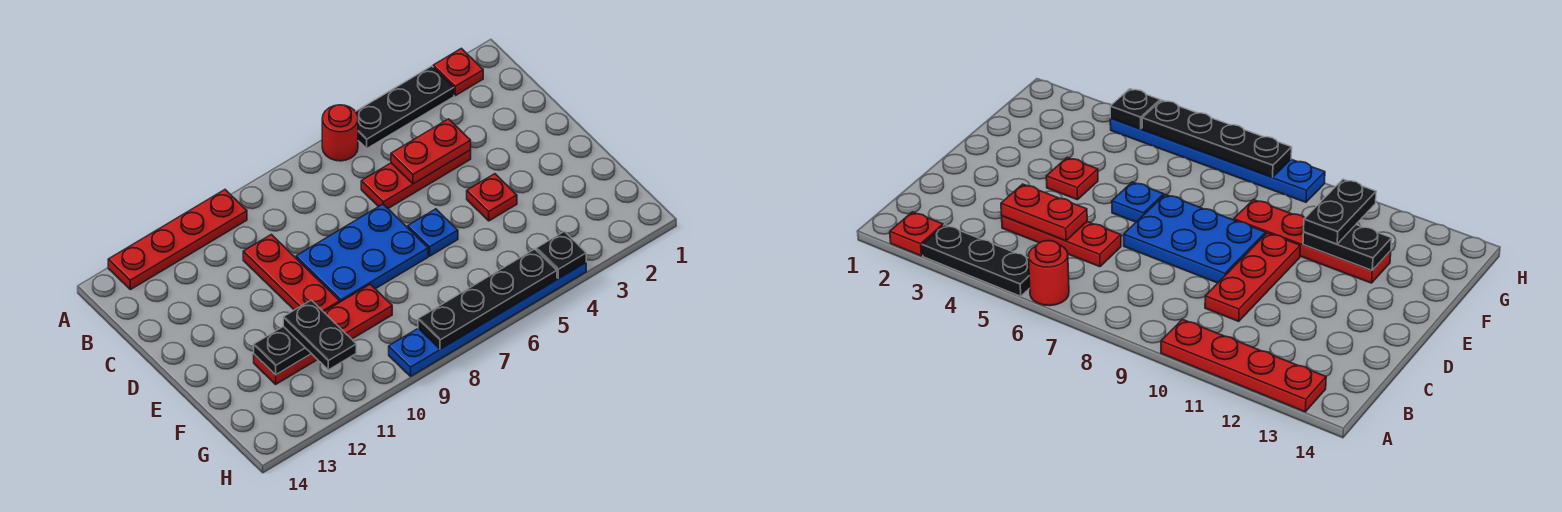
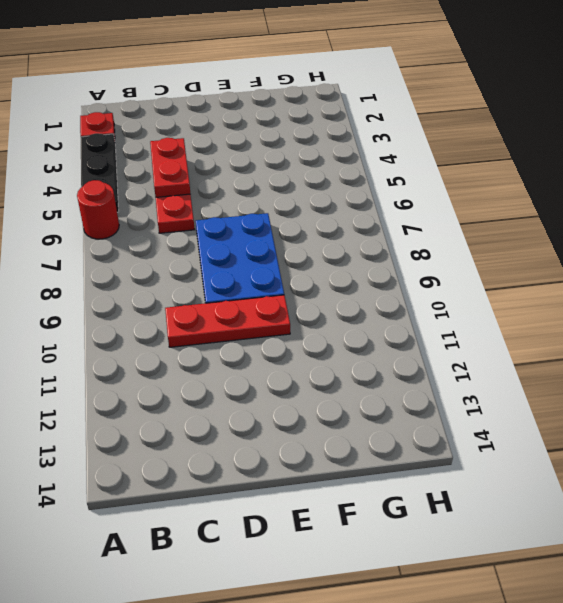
none -> red 1x4 plate [108,190,247,290]
none -> red 1x1 plate [467,174,517,221]
none -> blue 1x1 plate [408,209,458,256]

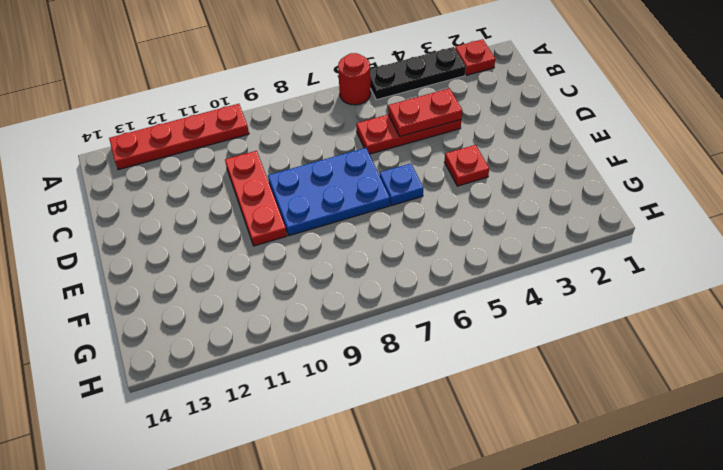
none -> red 1x4 plate [254,284,392,384]
none -> blue 1x6 plate [389,263,586,376]
none -> black 1x2 plate [254,327,311,375]

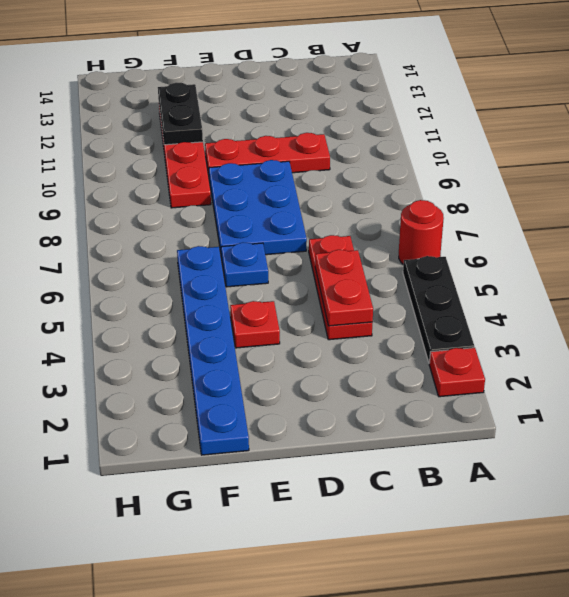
blue 1x6 plate [177,246,249,455] -> blue 1x6 plate moved to [389,263,586,376]
none -> red 1x4 plate [108,190,247,290]
none -> black 1x1 plate [536,231,586,279]
none -> black 1x4 plate [418,249,557,349]

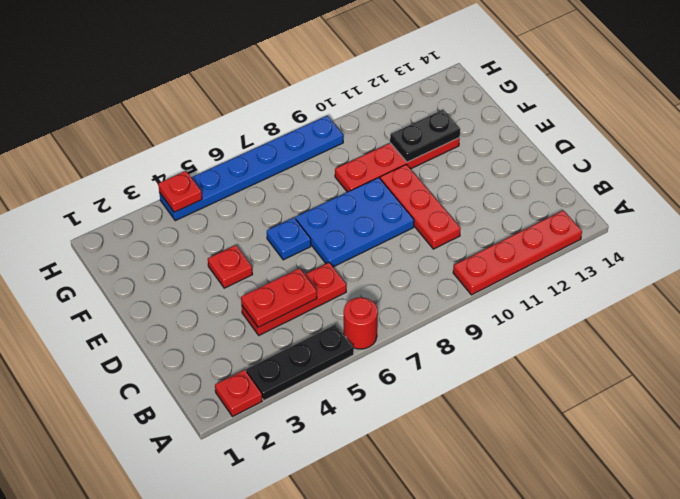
red 1x1 plate [158,171,202,212] -> black 1x1 plate [536,231,586,279]
none -> black 1x4 plate [418,249,557,349]
none -> black 1x2 plate [283,300,356,370]

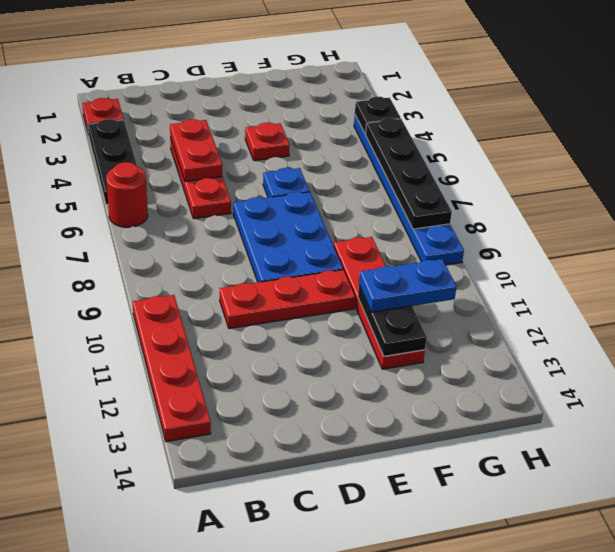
blue 1x2 plate [359,259,457,312] -> black 1x2 plate [283,300,356,370]

